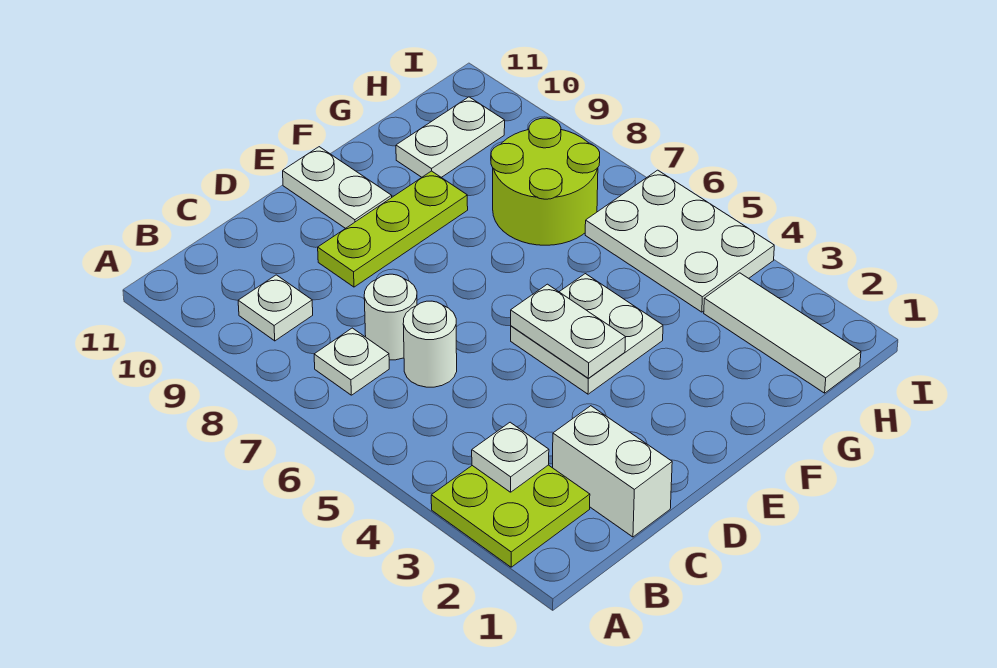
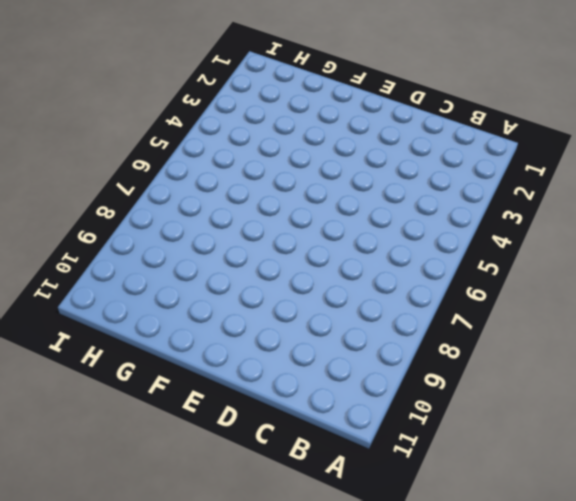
none -> lime 2x2 plate [431,465,590,567]
none -> white 1x1 plate [314,328,389,395]
none -> white 1x1 plate [238,275,313,341]

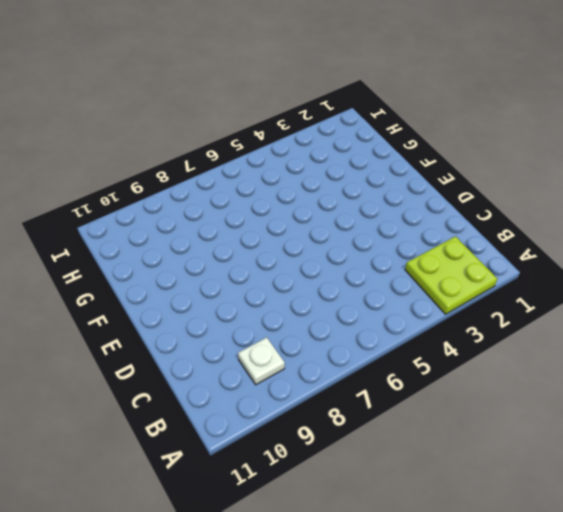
none -> white 1x1 plate [314,328,389,395]
none -> white 1x2 brick [553,406,672,537]
none -> white 1x1 round brick [403,301,457,387]

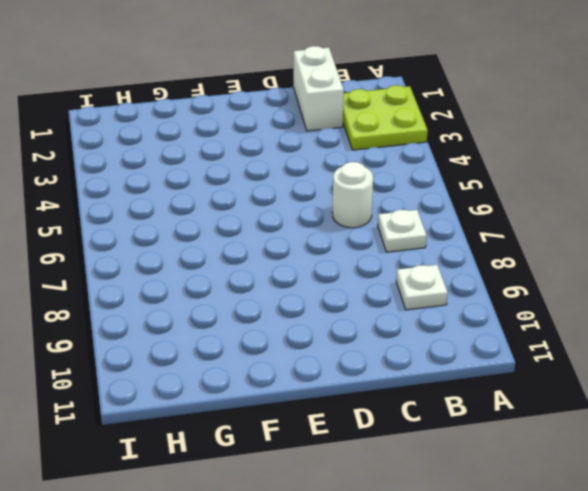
none -> white 1x1 round brick [364,274,417,360]
none -> lime 1x3 plate [318,171,468,287]
none -> white 2x2 plate [511,274,663,394]

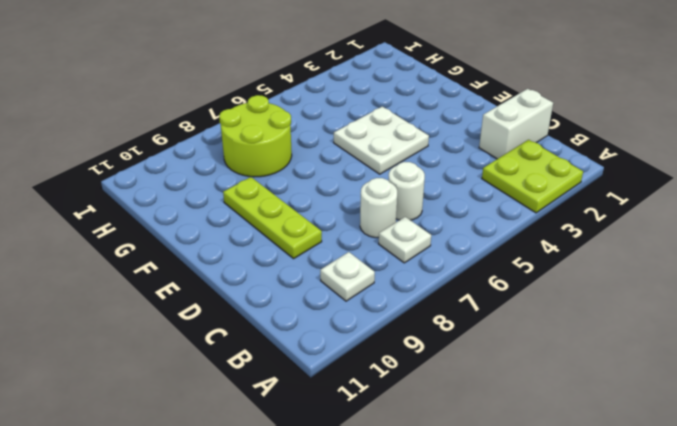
none -> white 1x2 plate [283,147,392,228]
none -> white 1x2 plate [396,97,505,177]
none -> white 1x3 tile [704,273,861,393]

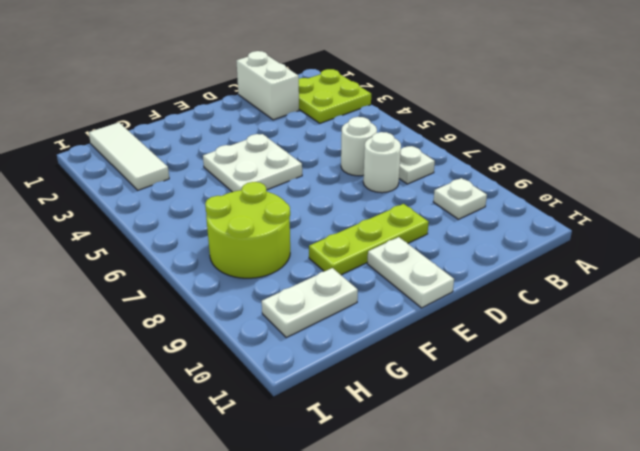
none -> white 2x3 plate [585,170,774,312]
none -> white 1x1 plate [472,422,549,492]
none -> white 1x2 plate [511,284,626,378]

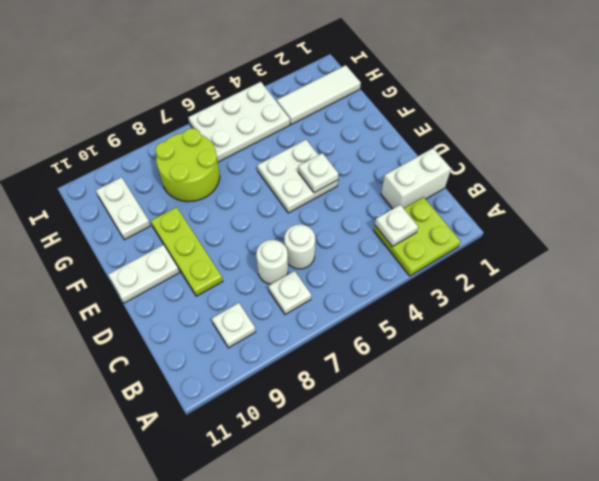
white 1x1 plate [298,153,338,193] -> white 1x2 plate [511,284,626,378]

